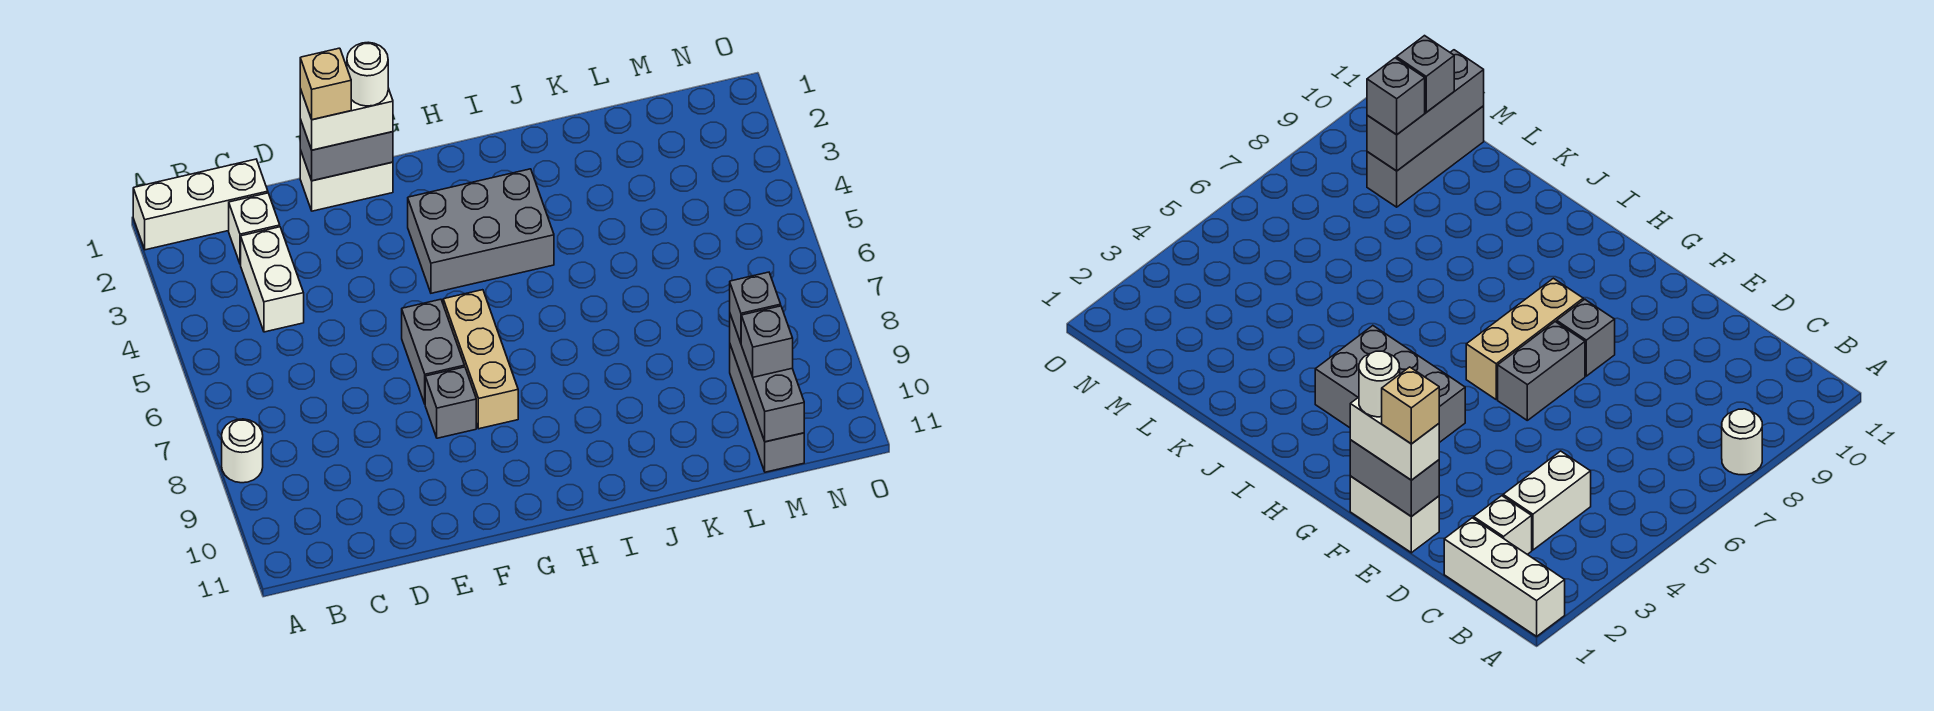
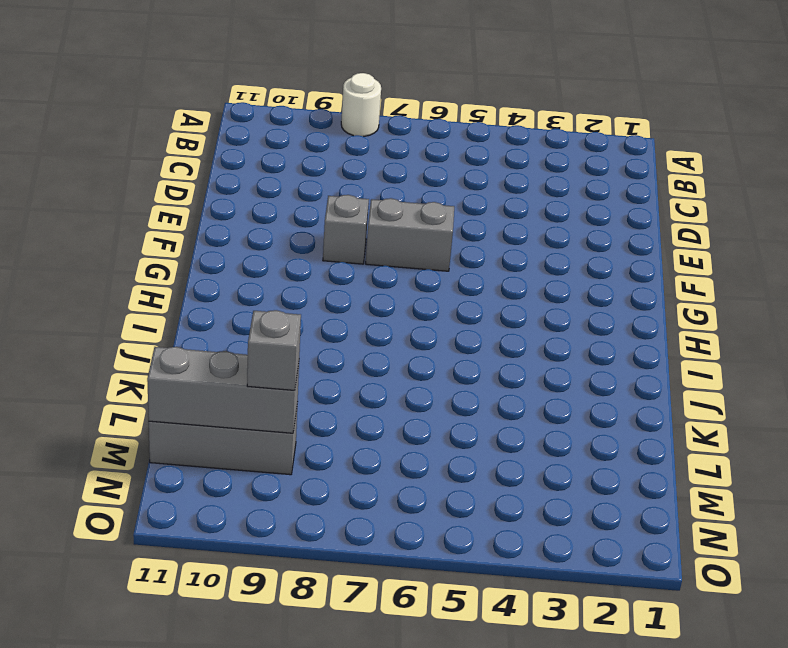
none -> white 1x3 brick [133,159,268,250]
none -> white 1x1 brick [229,193,280,264]
none -> white 1x2 brick [241,227,304,332]

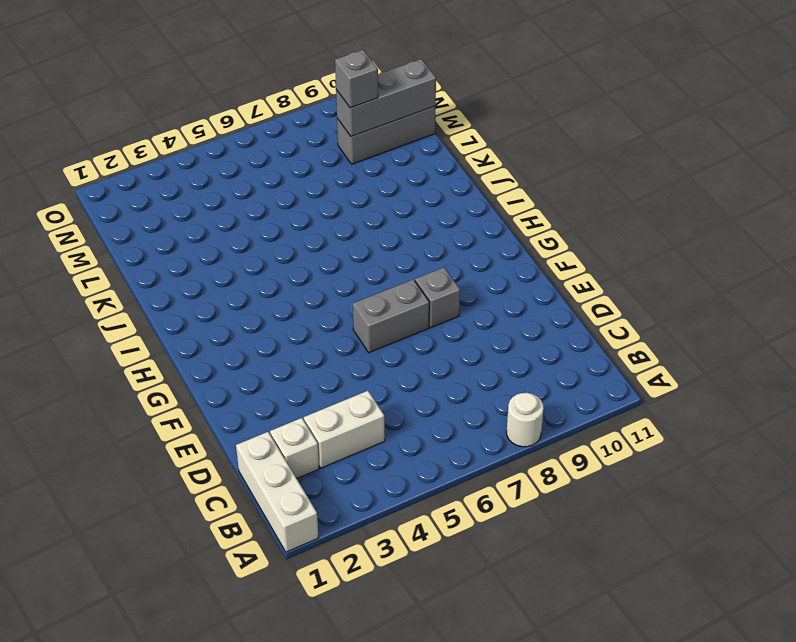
none -> white 1x2 brick [300,150,393,211]
none -> grey 2x3 brick [408,169,554,293]
none -> tan 1x3 brick [443,290,518,429]

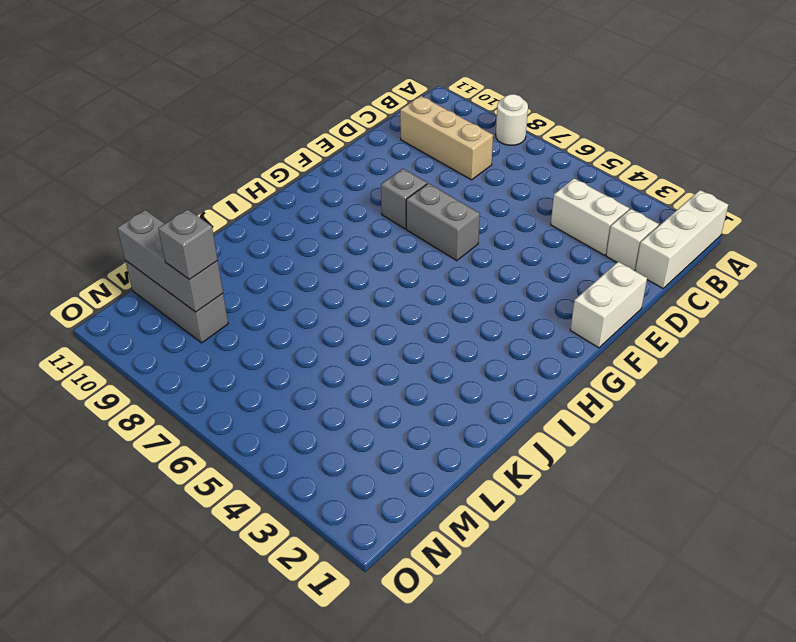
tan 1x3 brick [400,96,493,180] -> tan 1x3 brick moved to [443,290,518,429]
none -> grey 2x3 brick [408,169,554,293]
none -> grey 1x2 brick [300,119,393,181]
none -> white 1x2 brick [300,88,393,150]

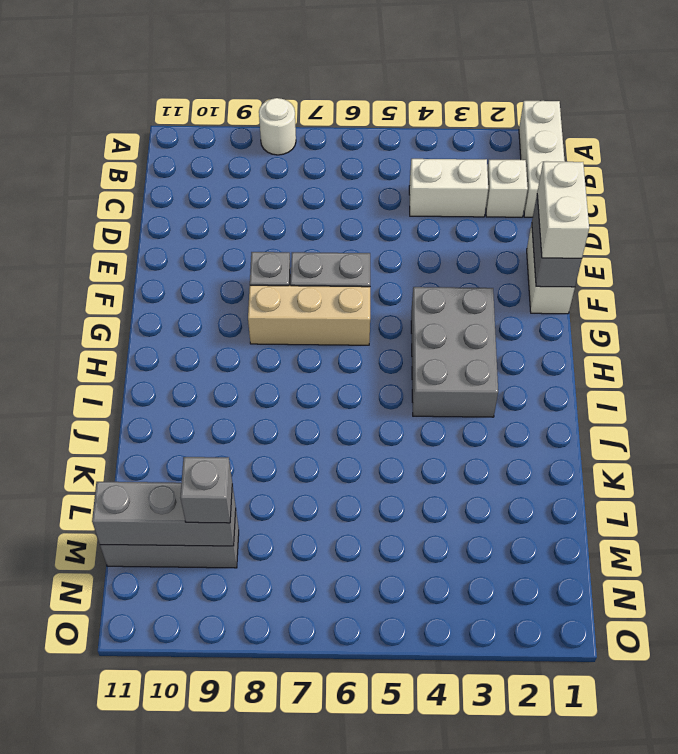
none -> grey 1x1 brick [741,306,793,377]
none -> tan 1x1 brick [300,48,351,120]
none -> white 1x1 round brick [347,42,388,106]

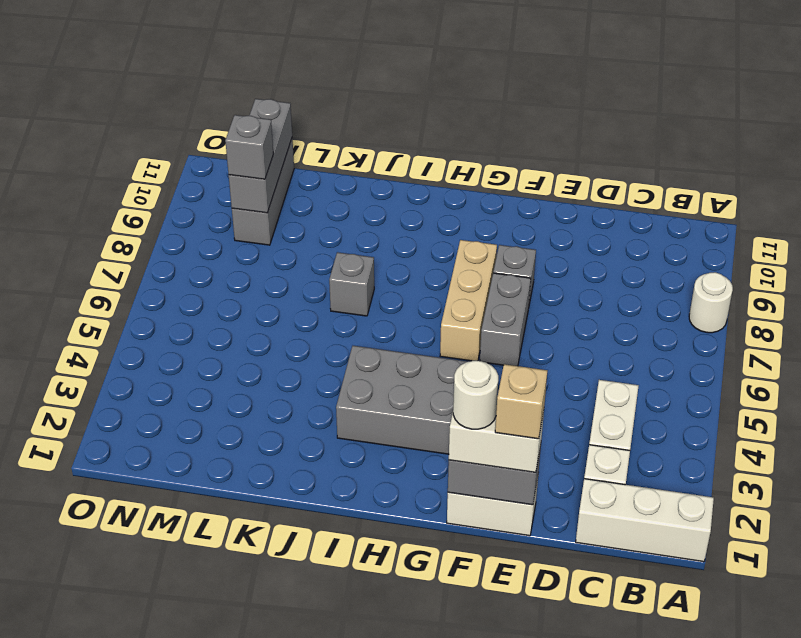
grey 1x1 brick [329,252,374,316] -> grey 1x1 brick moved to [741,306,793,377]

